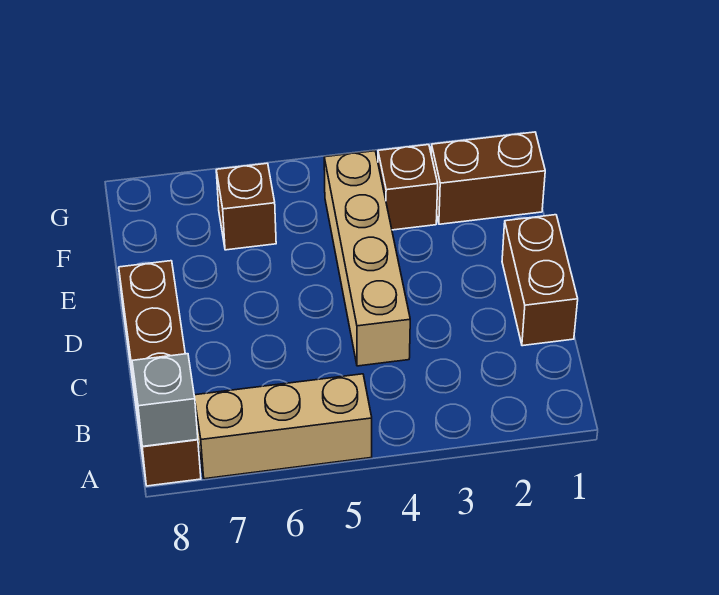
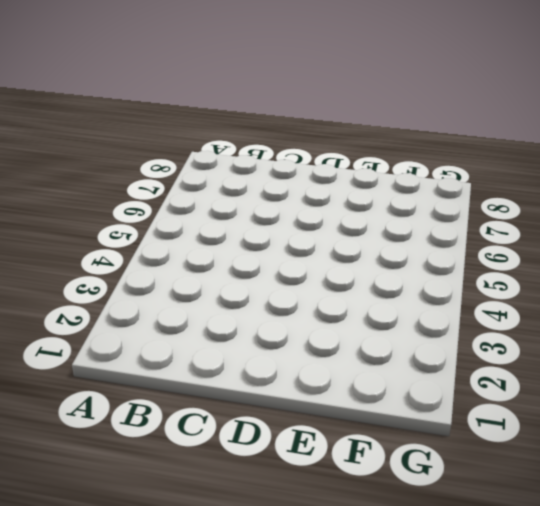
none -> tan 1x3 brick [194,374,372,479]
none -> brown 1x4 brick [119,261,201,486]

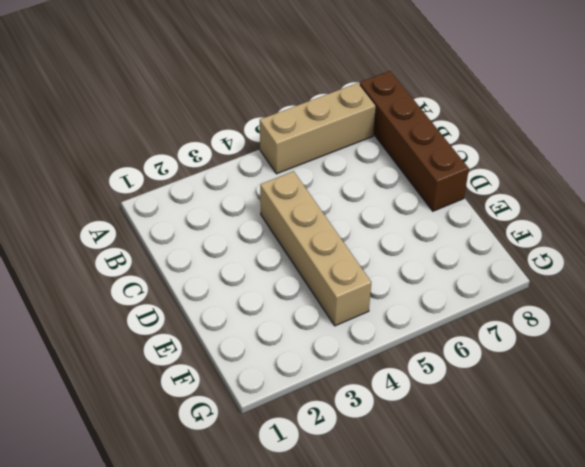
none -> brown 1x2 brick [502,215,578,346]
none -> brown 1x2 brick [431,132,545,224]

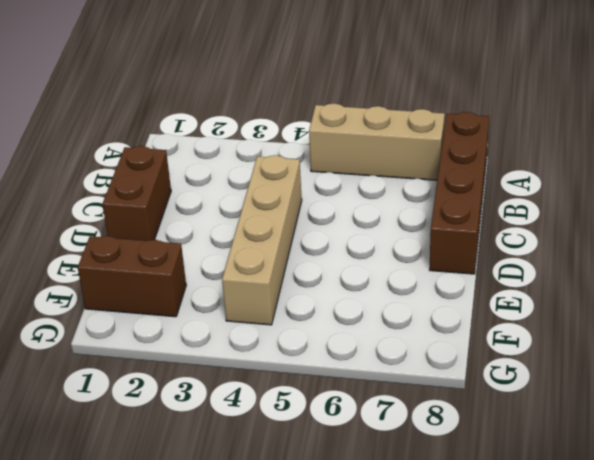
none -> brown 1x1 brick [378,145,438,230]
none -> brown 1x1 brick [216,163,276,250]

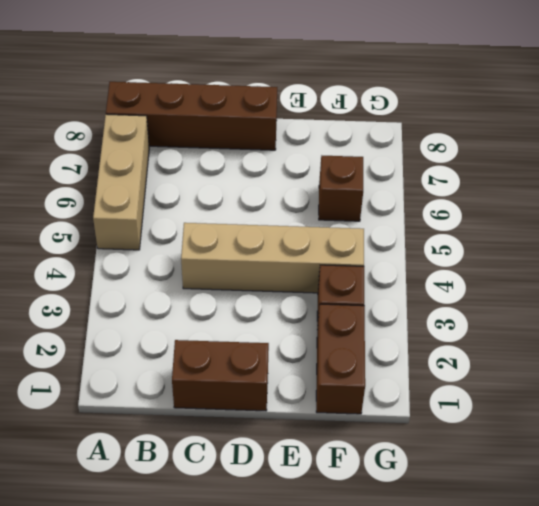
none -> grey 1x1 brick [132,354,198,446]

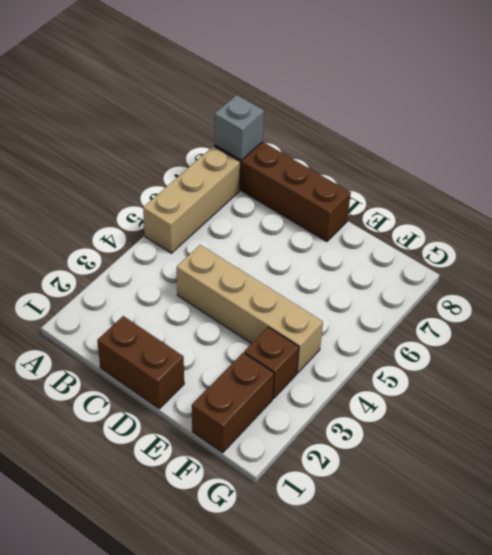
none -> brown 1x1 brick [216,163,276,250]

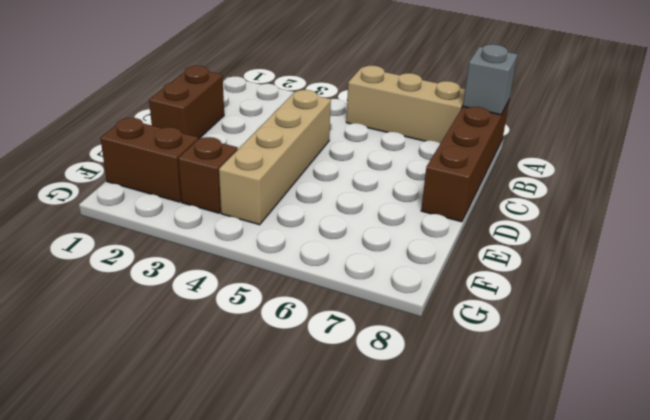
none -> brown 1x1 brick [216,163,276,250]

